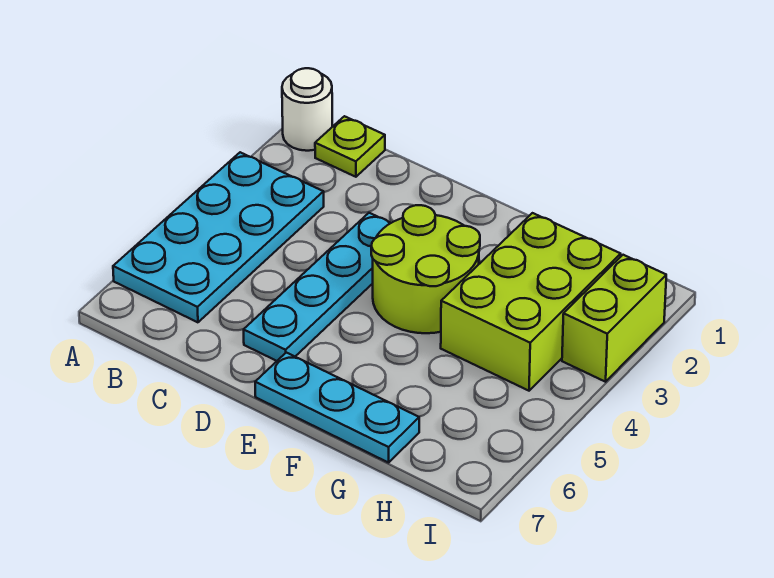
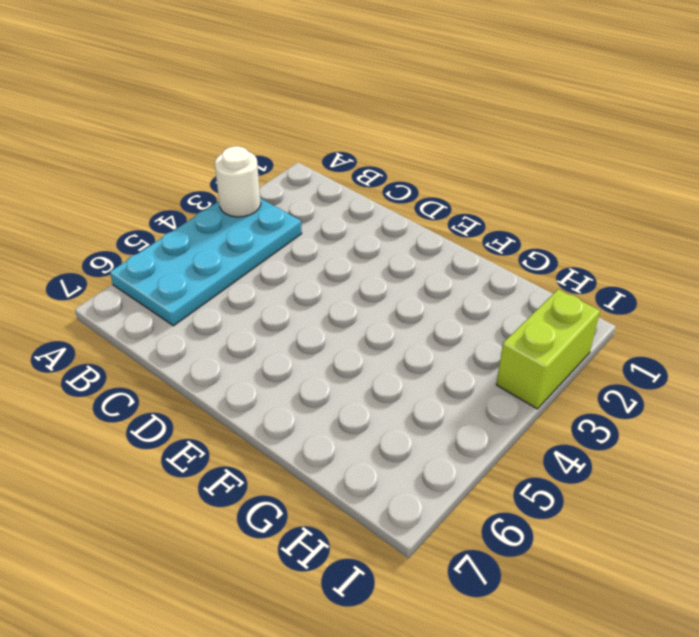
white 1x1 round brick [215,146,261,217] -> white 1x1 round brick moved to [282,68,332,151]
none -> lime 1x1 plate [315,116,385,177]
none -> cyan 1x4 plate [244,213,390,361]

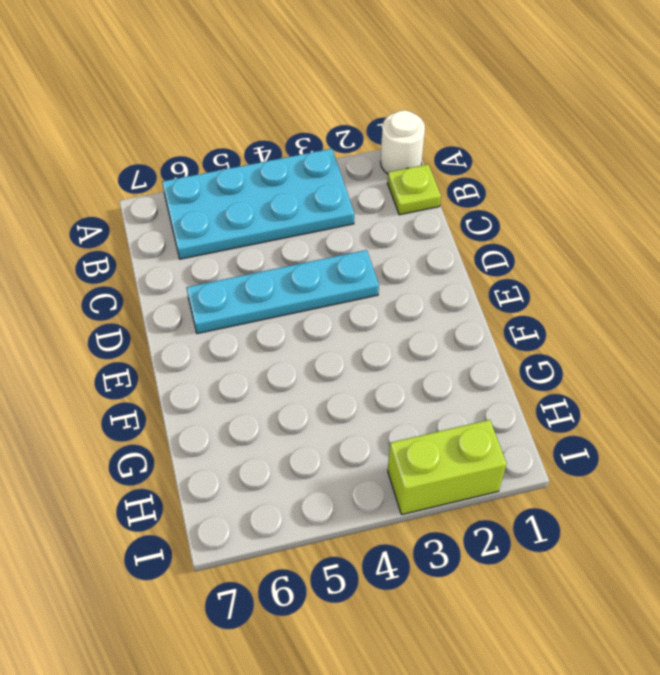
none -> lime 2x2 round brick [371,205,480,333]
none -> cyan 1x3 plate [255,353,419,463]

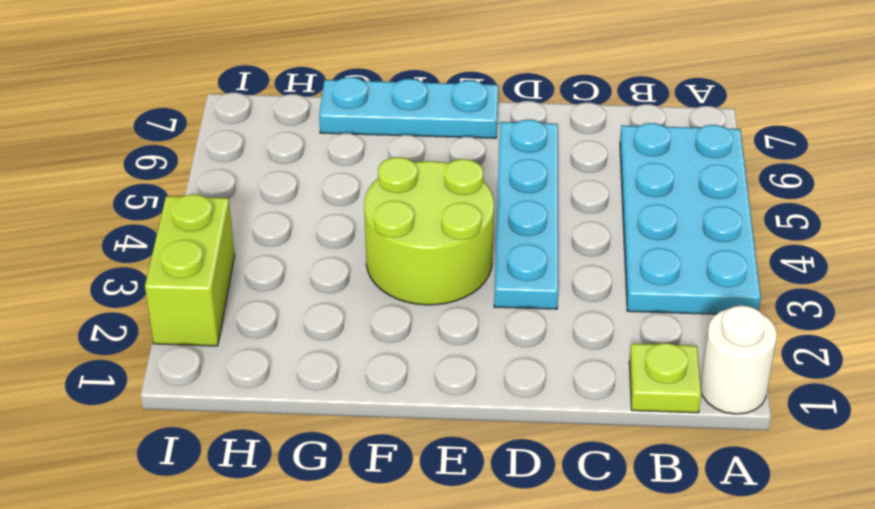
none -> lime 2x3 brick [441,213,621,391]

